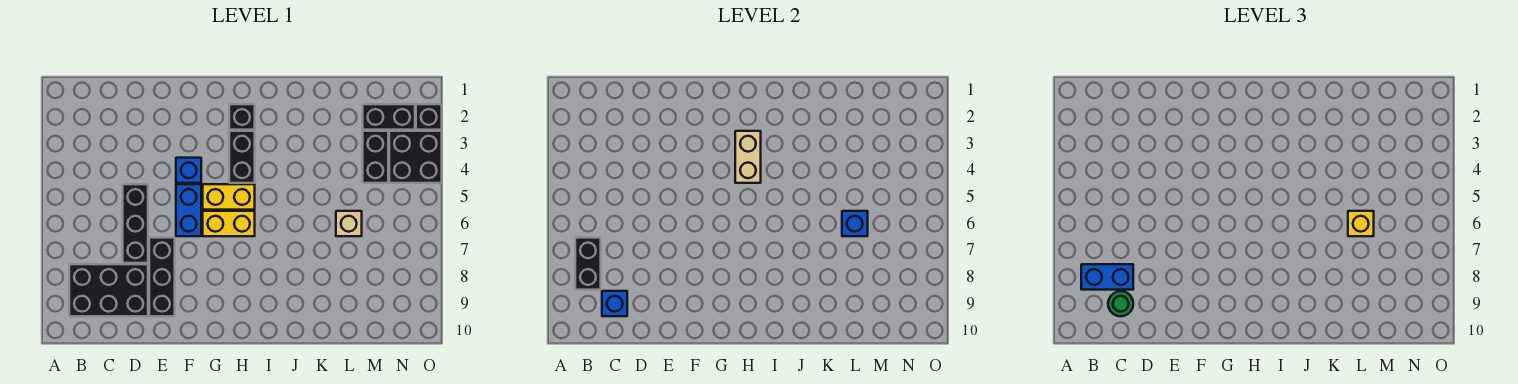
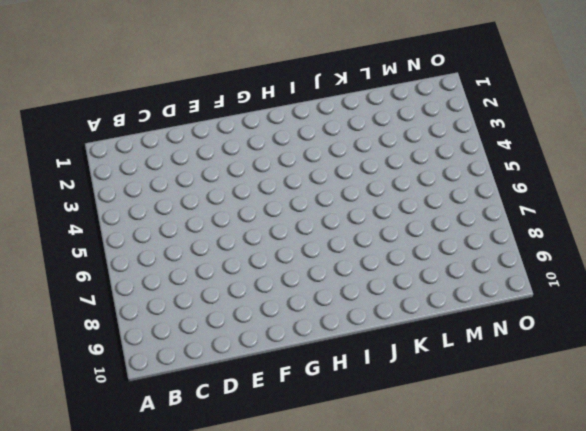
none -> black 2x3 brick [69,264,148,316]
none -> black 1x3 brick [123,184,148,263]
none -> black 1x3 brick [149,238,175,316]

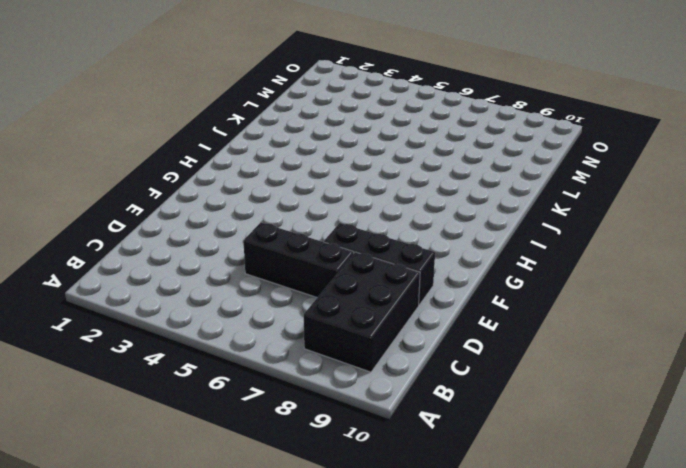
none -> blue 1x1 brick [176,158,201,183]
none -> blue 1x2 brick [176,184,201,236]
none -> yellow 1x2 brick [203,184,255,210]

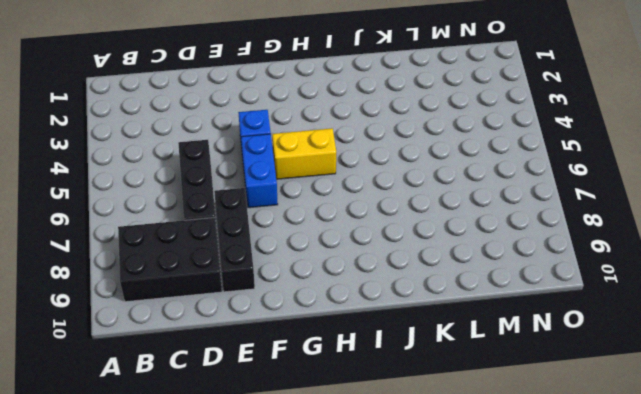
none -> yellow 1x2 brick [203,211,255,236]
none -> black 1x1 brick [229,104,255,130]
none -> black 1x2 brick [229,131,255,183]

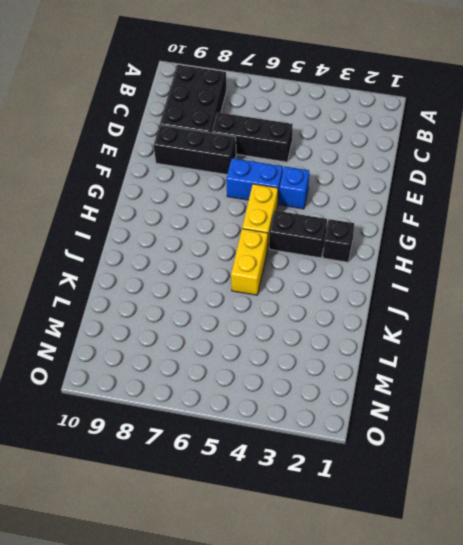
yellow 1x2 brick [231,229,268,295] -> yellow 1x2 brick moved to [203,211,255,236]
none -> tan 1x1 brick [336,211,362,236]
none -> black 1x2 brick [363,104,415,130]
none -> black 1x2 brick [363,131,388,183]

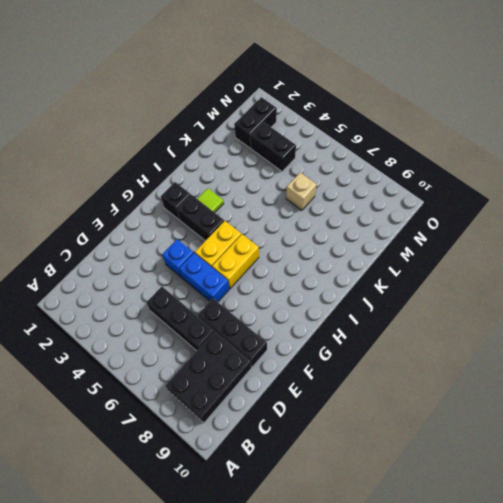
lime 1x1 tile [197,188,224,213] -> none
none -> black 2x2 brick [389,131,442,183]
none -> black 1x1 brick [416,104,442,130]
none -> black 1x2 brick [575,238,601,290]

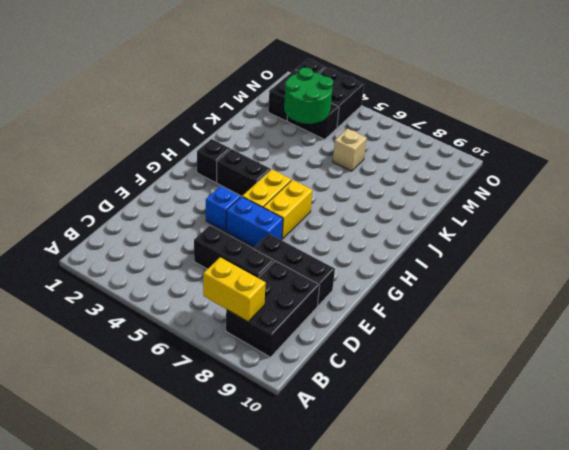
yellow 1x2 brick [203,257,266,321] -> black 1x2 brick [575,238,601,290]
green 2x2 round brick [284,68,333,124] -> none
none -> blue 1x1 brick [602,291,627,316]
none -> tan 1x2 brick [735,131,761,183]
none -> blue 1x1 brick [842,211,868,236]

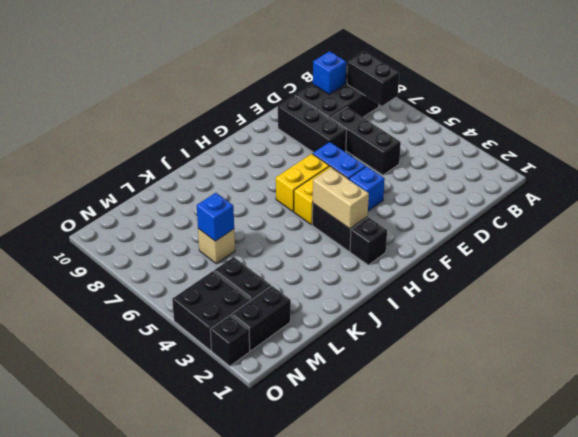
none -> blue 1x2 brick [1081,264,1133,290]
none -> green 1x1 round brick [1108,291,1133,316]
none -> yellow 1x1 brick [1348,211,1374,236]

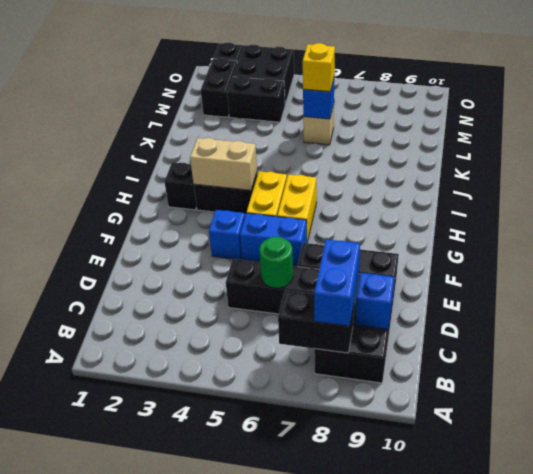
green 1x1 round brick [260,236,293,288] -> green 1x1 round brick moved to [1108,291,1133,316]

